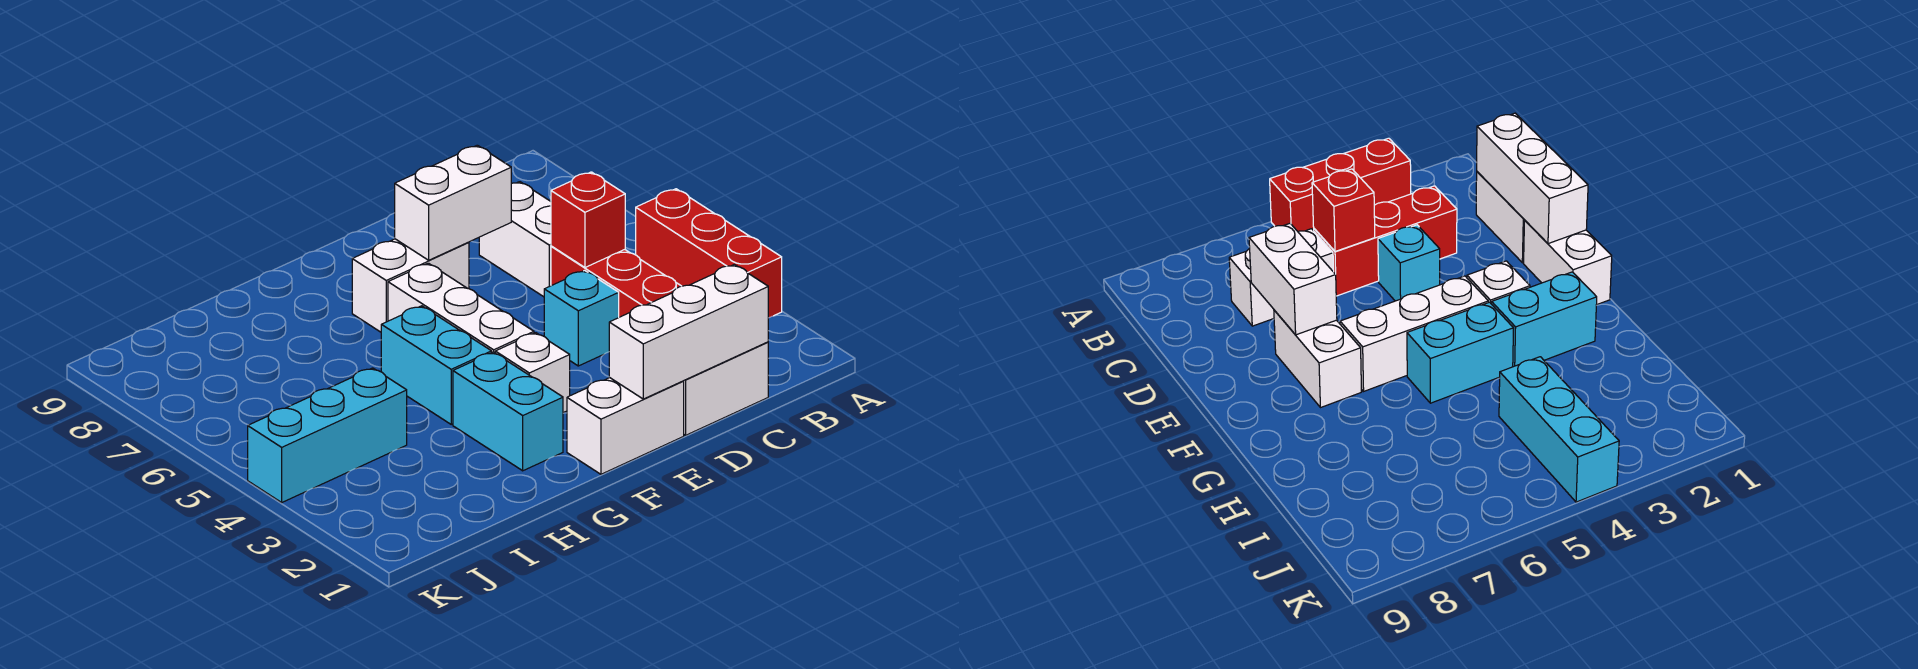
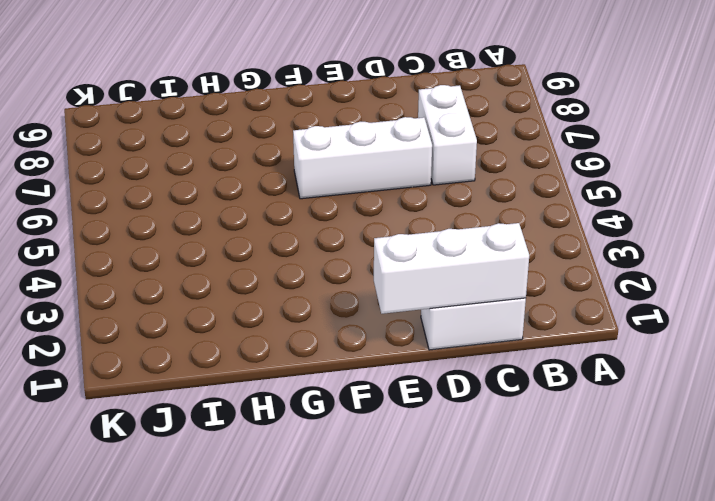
white 1x3 brick [293,117,432,199] -> white 1x3 brick turned to [388,263,534,353]
none -> red 1x3 brick [636,189,782,318]
none -> red 1x3 brick [551,246,681,317]
none -> cyan 1x1 brick [544,270,619,366]

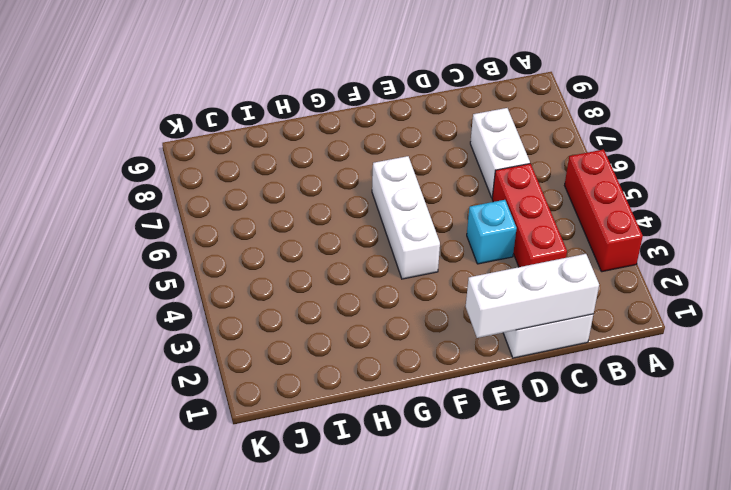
none -> white 1x2 brick [567,378,684,474]
none -> white 1x2 brick [352,239,469,332]
none -> white 1x1 brick [495,333,570,413]

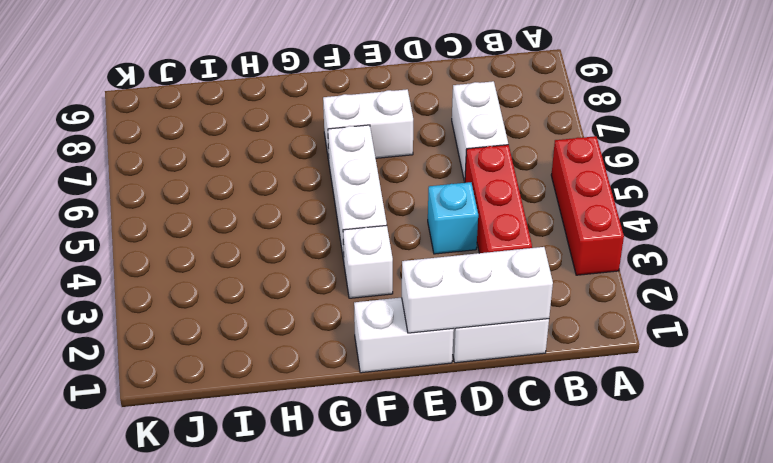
none -> cyan 1x2 brick [453,352,563,471]
none -> cyan 1x2 brick [381,306,492,424]
none -> cyan 1x3 brick [248,368,407,502]

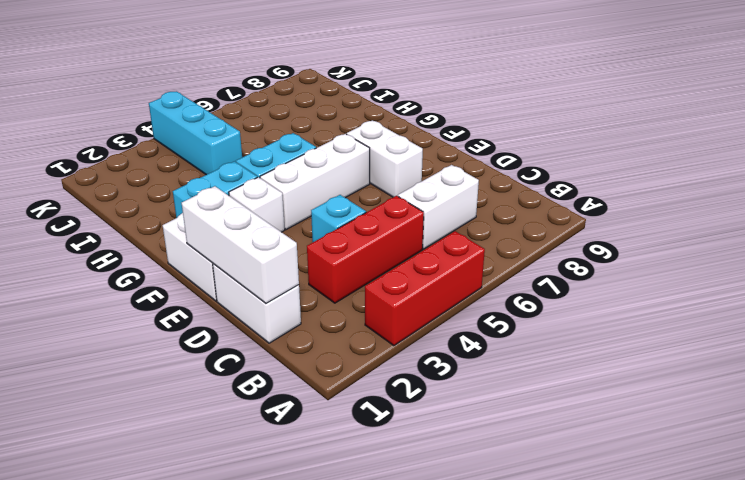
none -> red 1x1 brick [551,172,625,267]
none -> white 1x2 brick [395,145,511,260]

